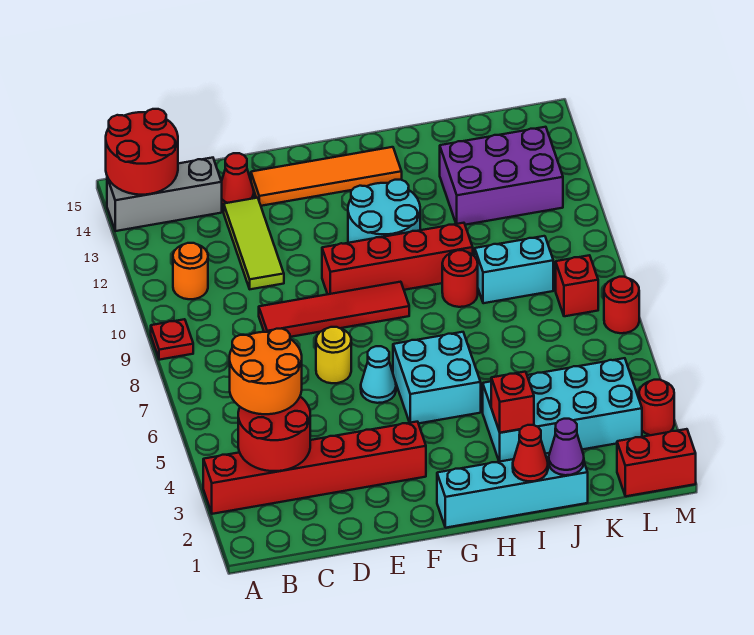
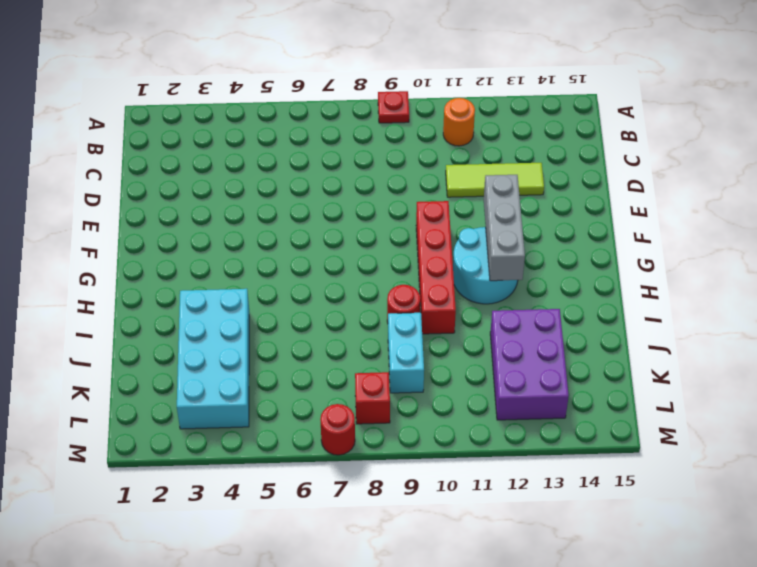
grey 1x3 brick [484,175,525,281] -> grey 1x3 brick moved to [107,158,222,231]
none -> red 1x6 brick [203,422,426,514]
none -> red 1x4 tile [259,282,409,337]
none -> red 1x1 cone [221,153,254,206]

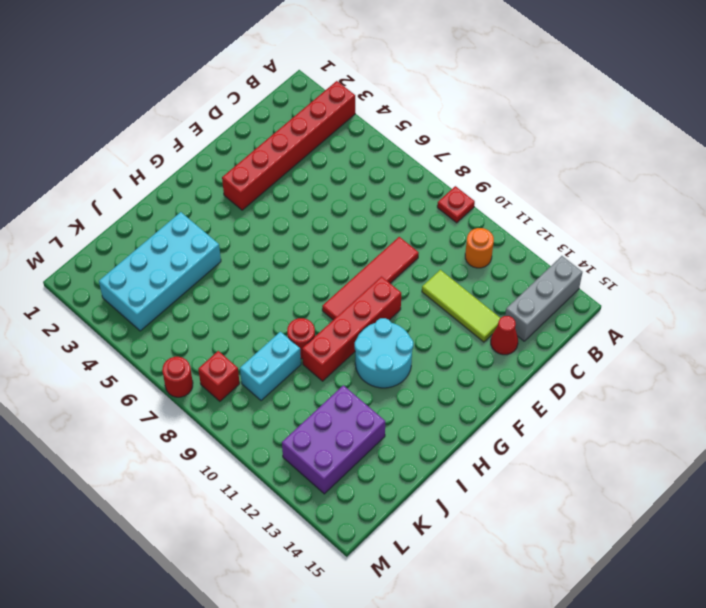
none -> yellow 1x1 round brick [316,327,351,383]
none -> orange 1x4 tile [251,147,402,206]
none -> cyan 1x1 cone [361,346,396,403]

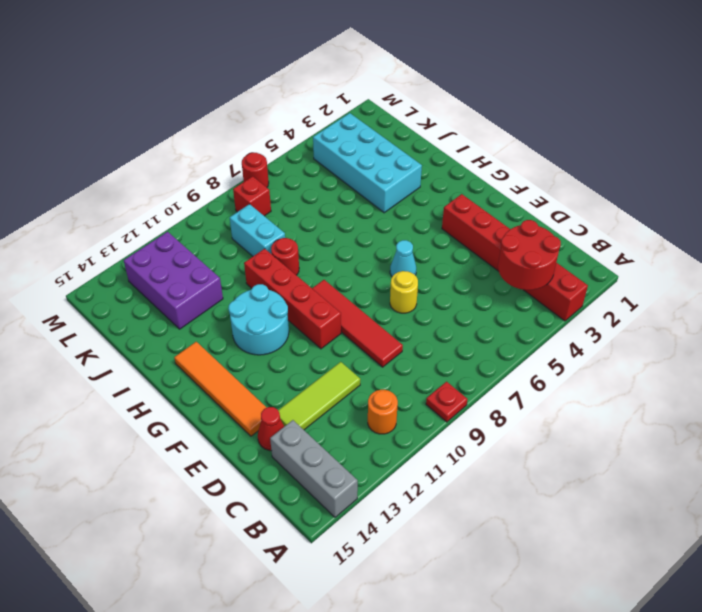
none -> cyan 1x4 brick [437,453,588,528]
none -> cyan 2x2 brick [393,332,481,424]
none -> red 1x2 brick [617,429,696,496]

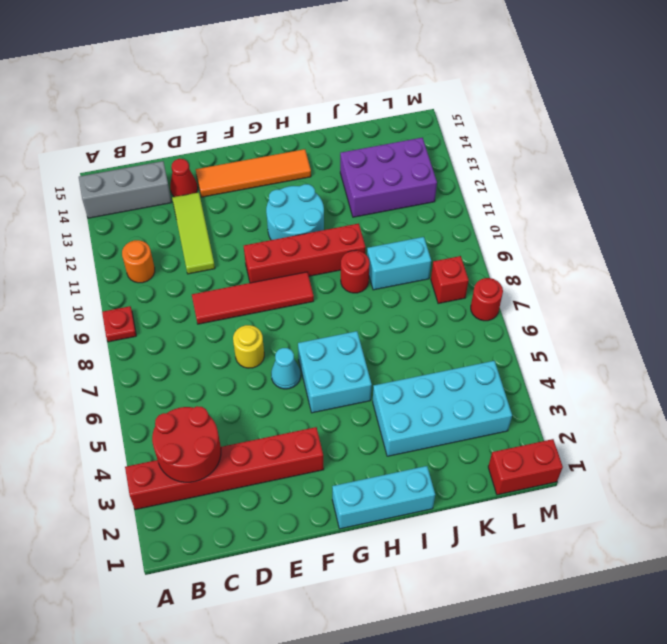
cyan 1x3 brick [332,466,435,529] -> cyan 1x4 brick [437,453,588,528]
none -> red 1x1 round brick [639,380,674,435]
none -> red 2x2 round brick [106,109,178,195]
none -> red 1x1 cone [513,425,548,481]

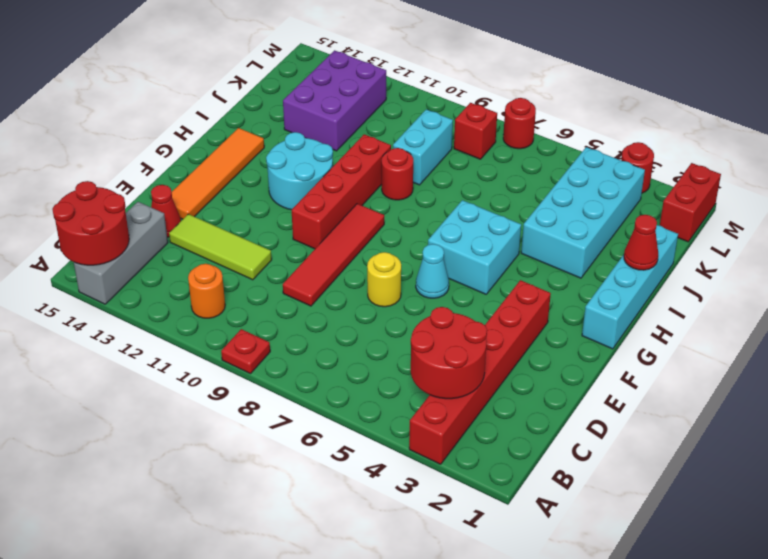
none -> red 1x1 brick [491,372,534,433]
none -> purple 1x1 cone [549,419,584,475]
none -> orange 2x2 round brick [230,329,302,414]

